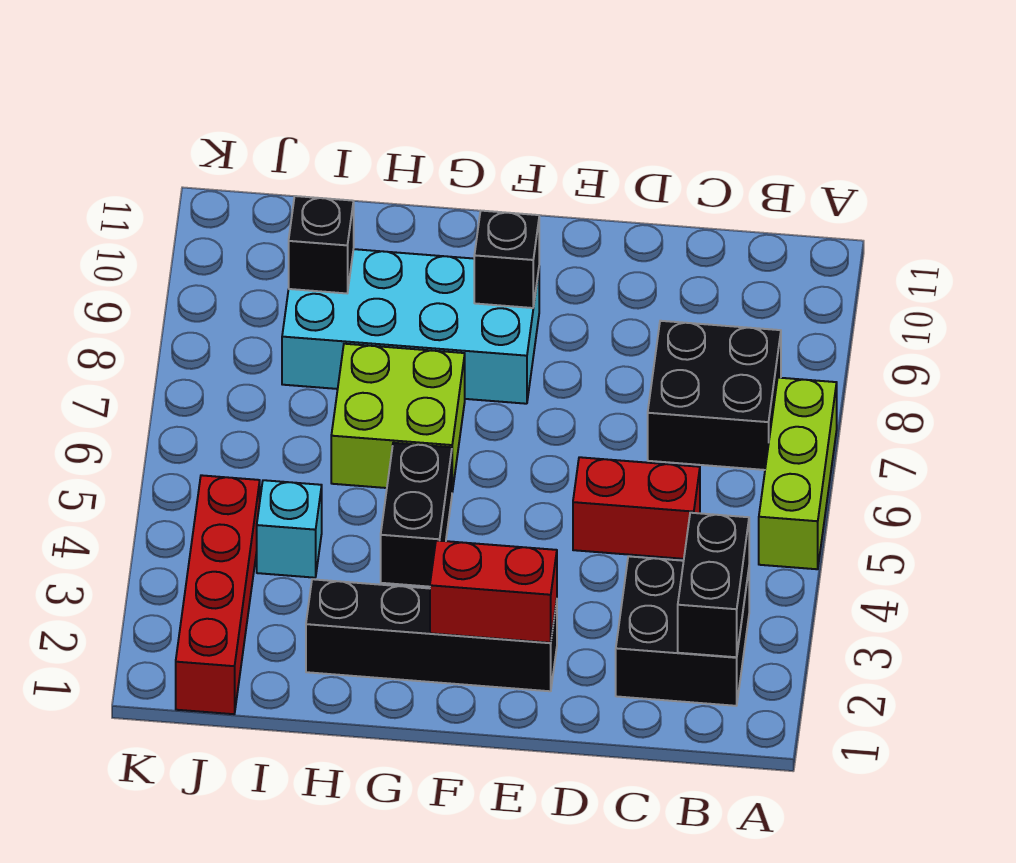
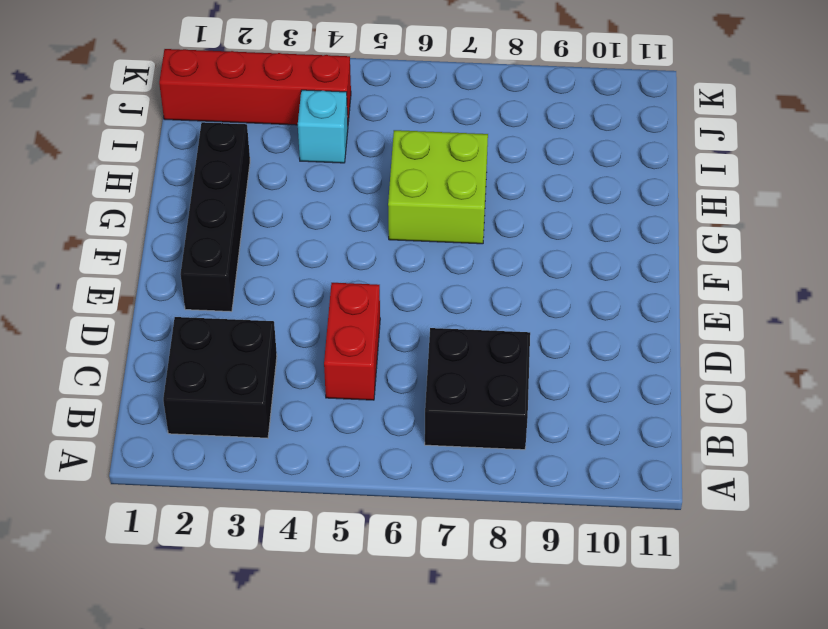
none -> lime 1x3 brick [759,378,837,569]
none -> cyan 2x4 brick [282,249,539,404]
none -> black 1x2 brick [381,443,452,587]

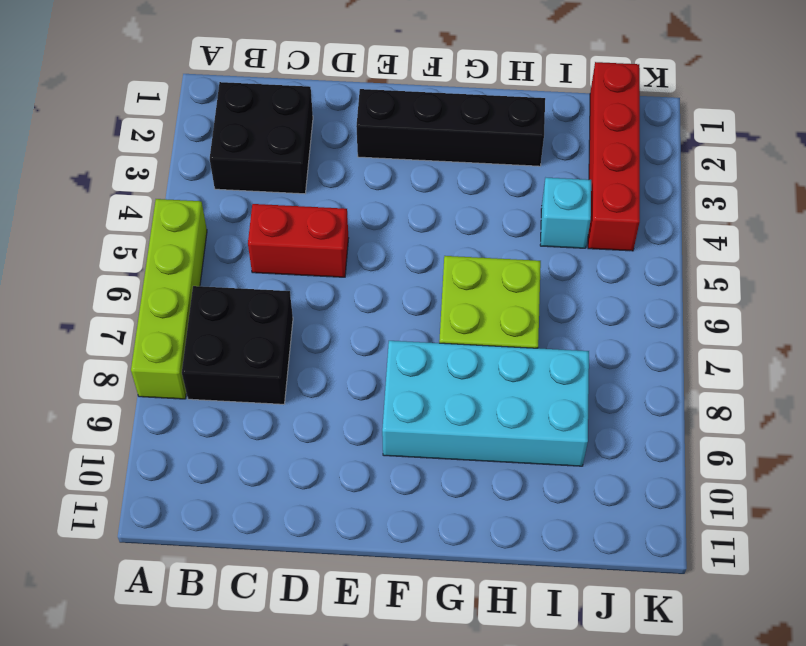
lime 1x4 brick [131,199,207,399] -> lime 1x3 brick [759,378,837,569]
none -> black 1x2 brick [381,443,452,587]
none -> black 1x2 brick [678,513,749,657]
none -> red 1x2 brick [430,540,557,643]

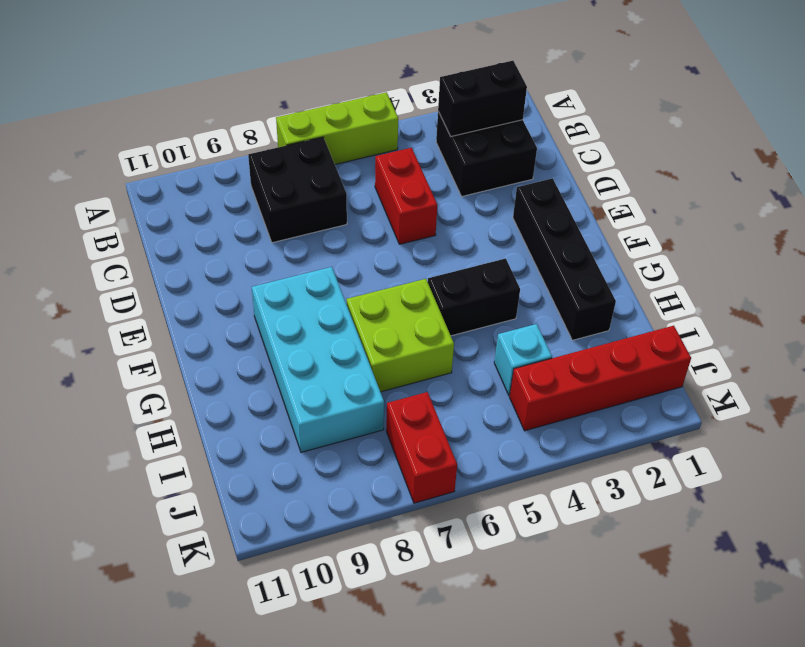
red 1x2 brick [386,392,457,503] -> red 1x2 brick moved to [430,540,557,643]
none -> black 1x1 brick [474,211,539,308]
none -> black 1x1 brick [289,196,354,293]

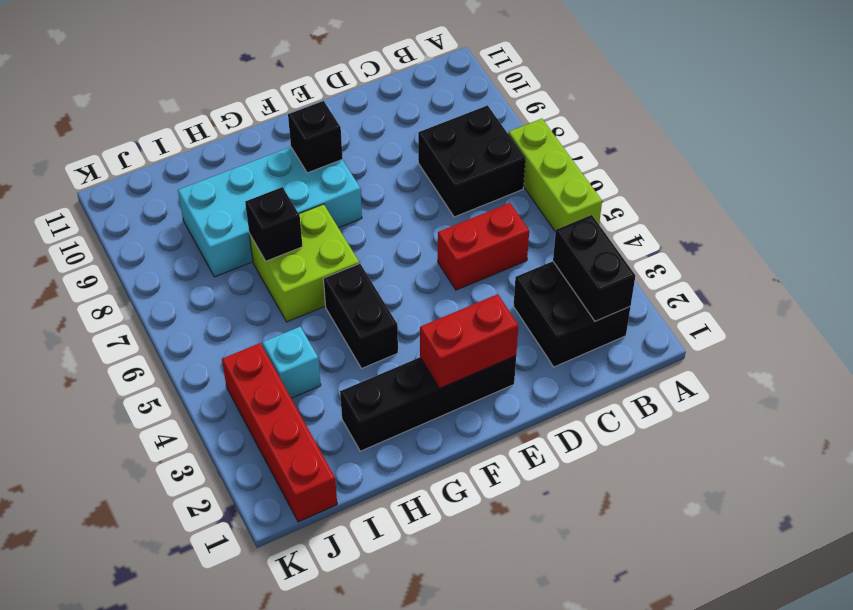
black 1x1 brick [245,187,303,261] -> black 1x1 brick moved to [289,196,354,293]

